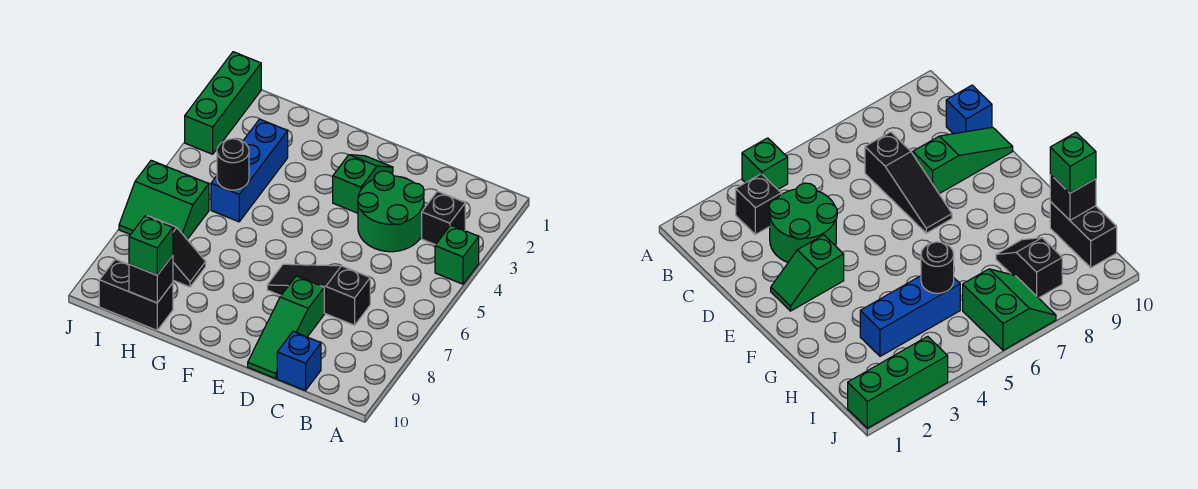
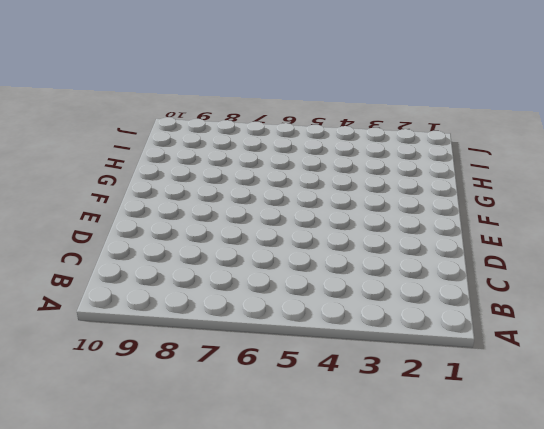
none -> green 1x1 brick [435,225,479,284]
none -> black 1x1 brick [422,191,465,245]
none -> green 2x2 round brick [358,171,424,252]

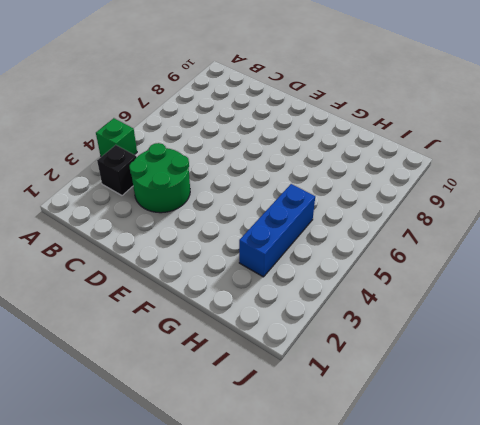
none -> black 1x3 slope [267,264,370,325]
none -> blue 1x1 brick [277,332,321,391]
none -> green 1x3 slope [248,276,324,379]

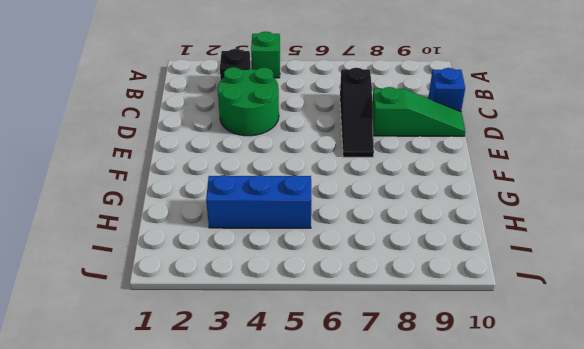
none -> green 1x2 slope [333,155,393,213]
none -> black 1x2 slope [147,216,206,287]
none -> black 1x2 brick [99,259,173,330]

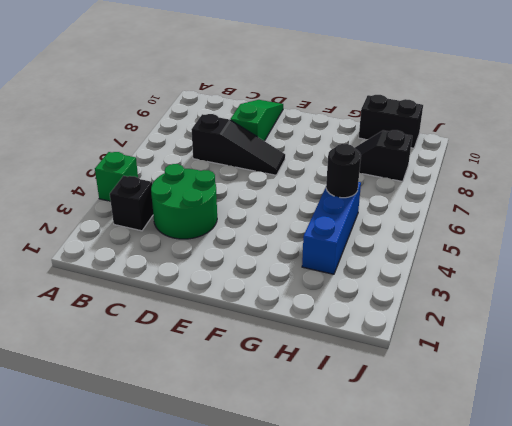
none -> blue 1x1 brick [277,332,321,391]
none -> green 1x2 slope [333,155,393,213]
none -> green 2x2 slope [119,160,209,239]

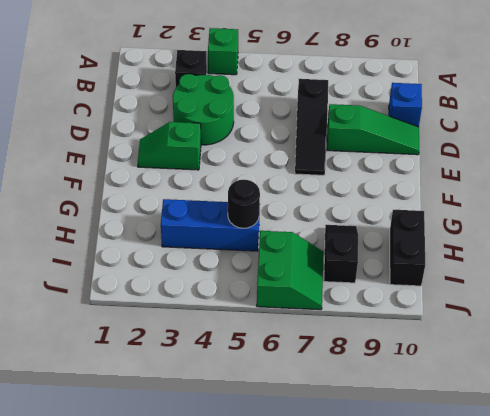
none -> green 1x3 brick [185,52,261,154]
none -> black 1x1 brick [129,255,173,303]
none -> green 1x1 brick [129,216,173,275]

